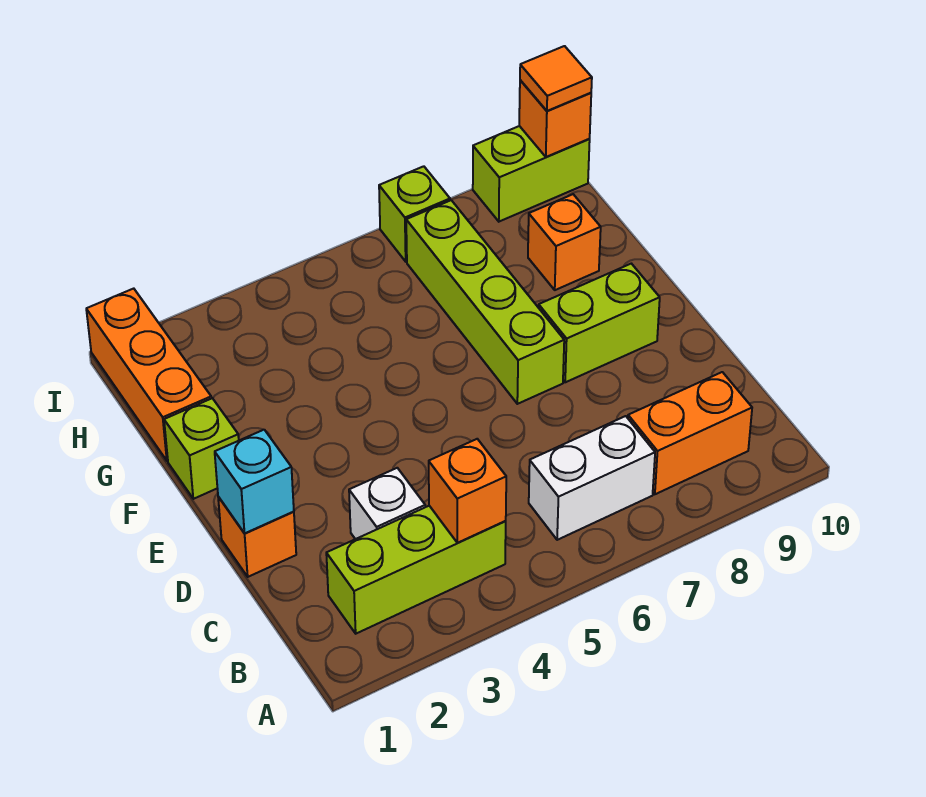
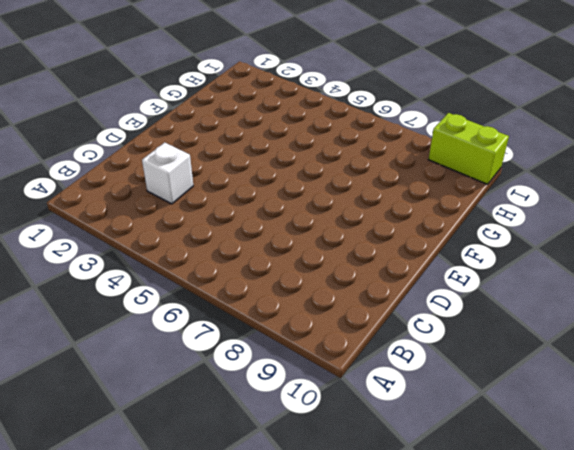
none -> lime 1x3 brick [326,506,506,634]
none -> white 1x2 brick [529,416,655,540]
none -> orange 1x2 brick [628,372,752,494]

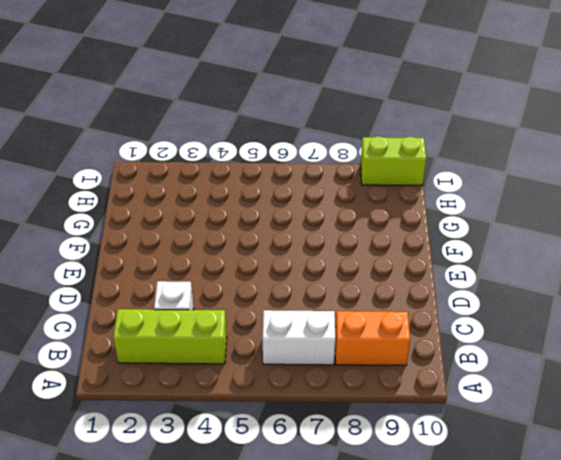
none -> orange 1x1 brick [218,497,296,577]
none -> lime 1x4 brick [406,200,564,404]
none -> lime 1x2 brick [539,264,660,382]

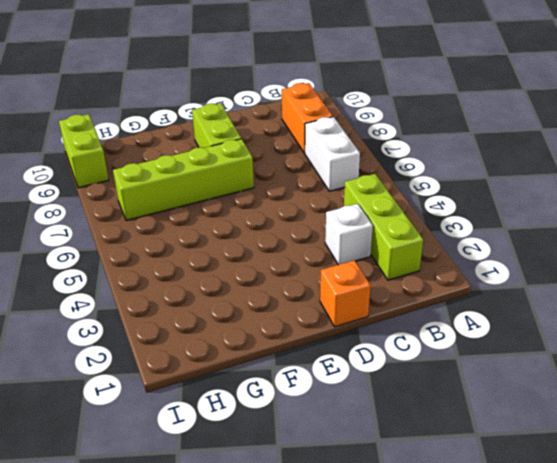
none -> lime 1x1 brick [164,398,239,499]
none -> orange 1x3 brick [86,289,211,461]
none -> orange 1x1 brick [528,194,601,290]

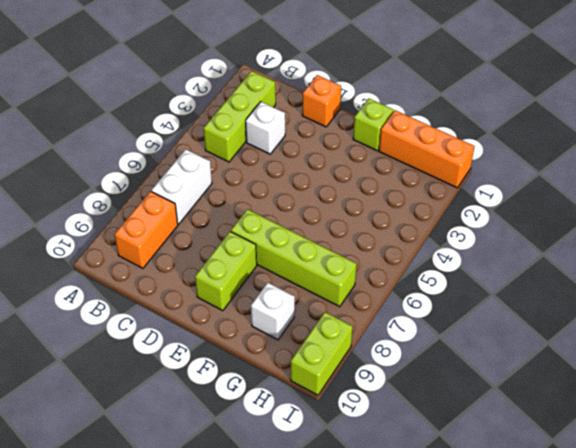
white 1x1 brick [251,283,295,340] -> orange 1x1 brick [528,194,601,290]
none -> lime 1x1 brick [379,166,450,262]
none -> orange 1x1 brick [429,439,506,543]
none -> cyan 1x1 brick [215,430,294,533]

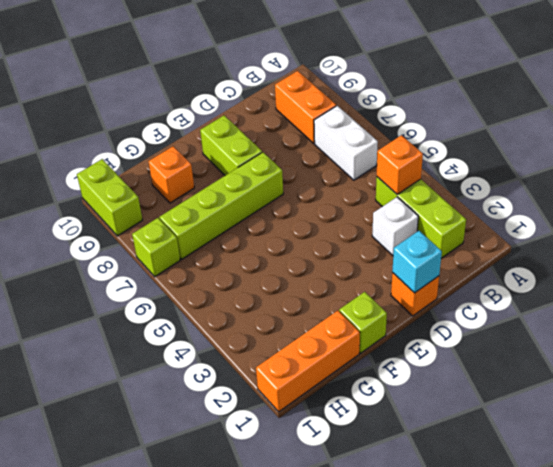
none -> orange 1x1 brick [519,80,591,157]
none -> orange 1x1 tile [520,46,592,111]

